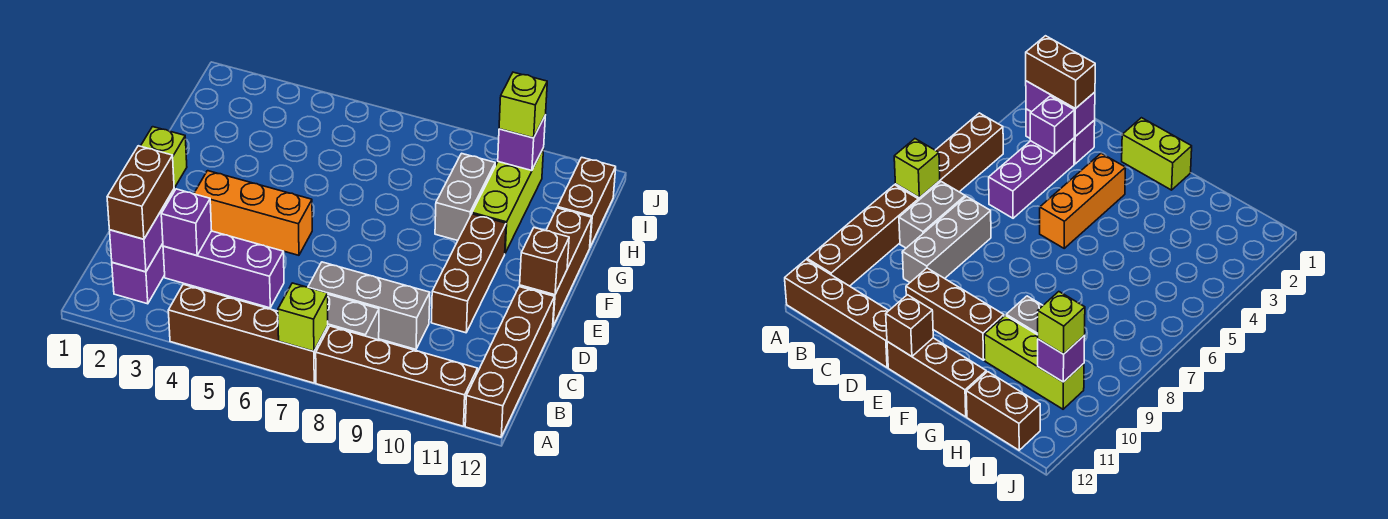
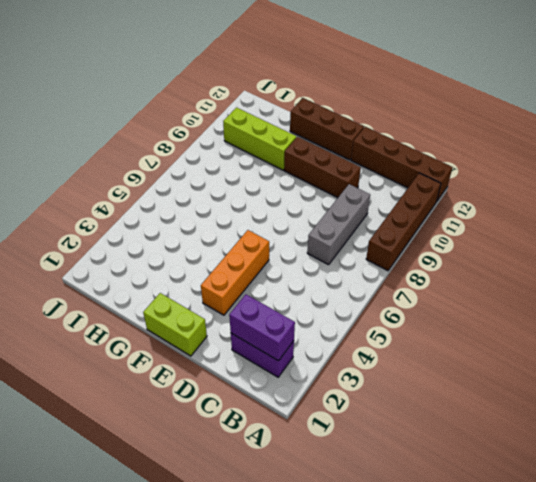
none -> brown 1x4 brick [168,284,328,383]
none -> grey 1x2 brick [328,295,379,340]
none -> purple 1x3 brick [163,231,284,308]

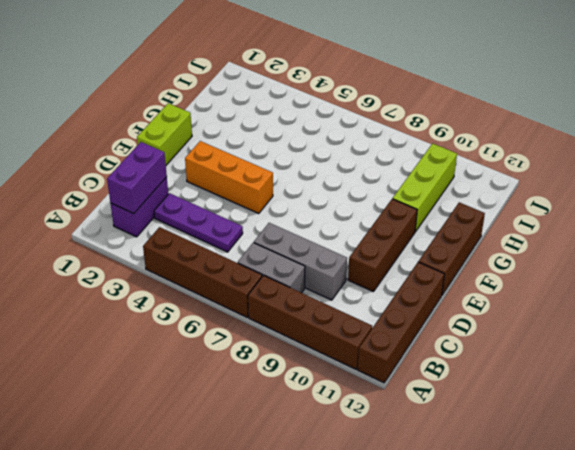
purple 1x3 plate [154,193,243,252] -> purple 1x3 brick [163,231,284,308]
none -> grey 1x2 brick [435,153,495,241]
none -> brown 1x2 brick [557,157,616,247]
none -> lime 1x1 brick [278,283,328,351]

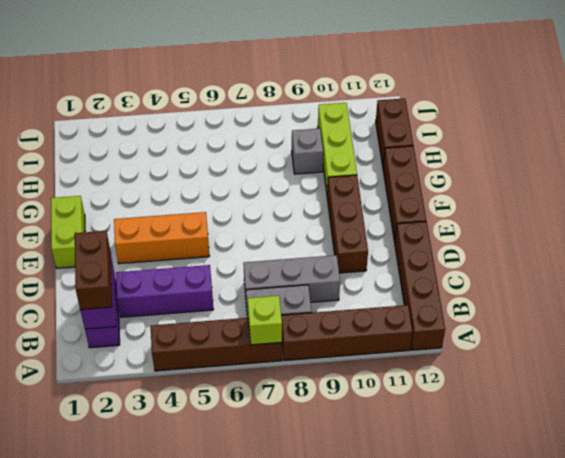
grey 1x1 brick [292,128,323,174] -> grey 1x2 brick [435,153,495,241]
none -> purple 1x1 brick [161,189,212,256]
none -> brown 1x1 brick [520,228,569,295]
none -> purple 1x1 brick [498,116,545,171]

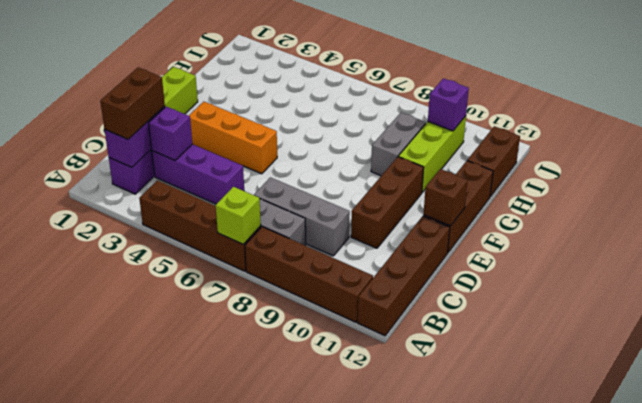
none -> lime 1x1 brick [499,72,547,138]

